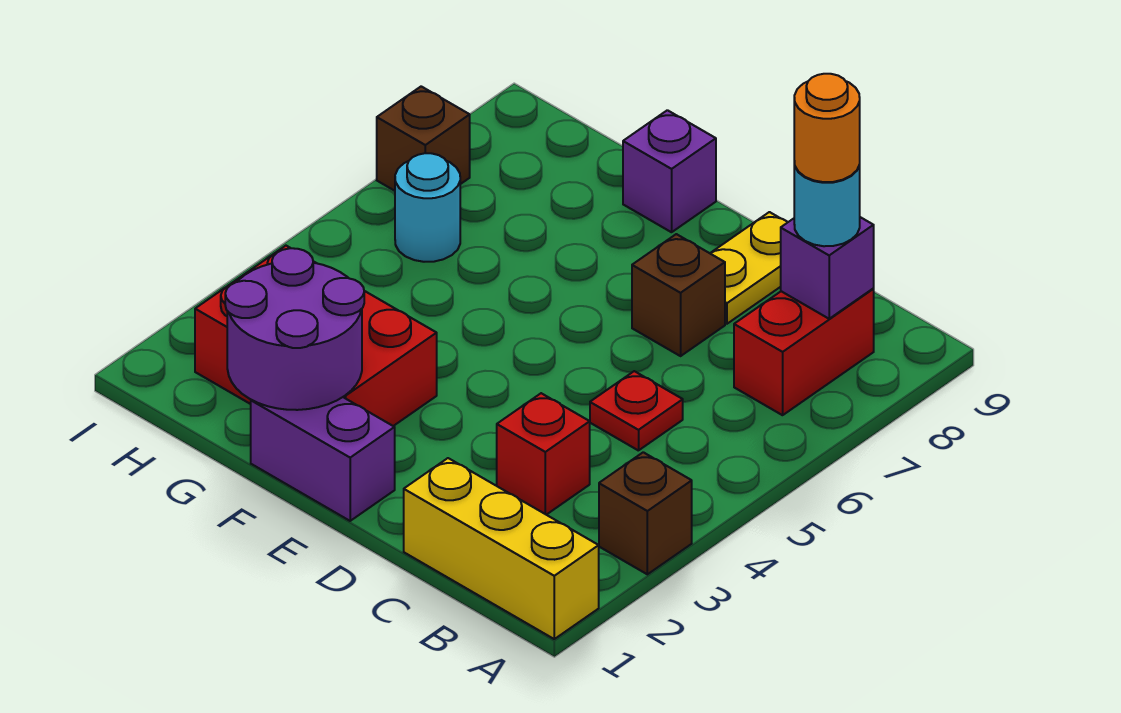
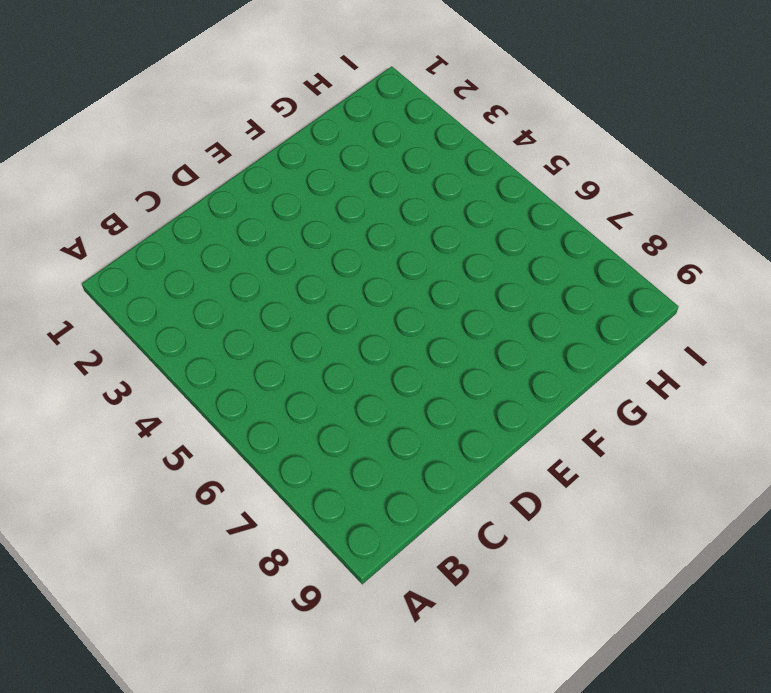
none -> yellow 1x3 brick [404,458,599,639]
none -> brown 1x1 brick [599,452,692,574]
none -> red 1x2 brick [734,289,874,415]

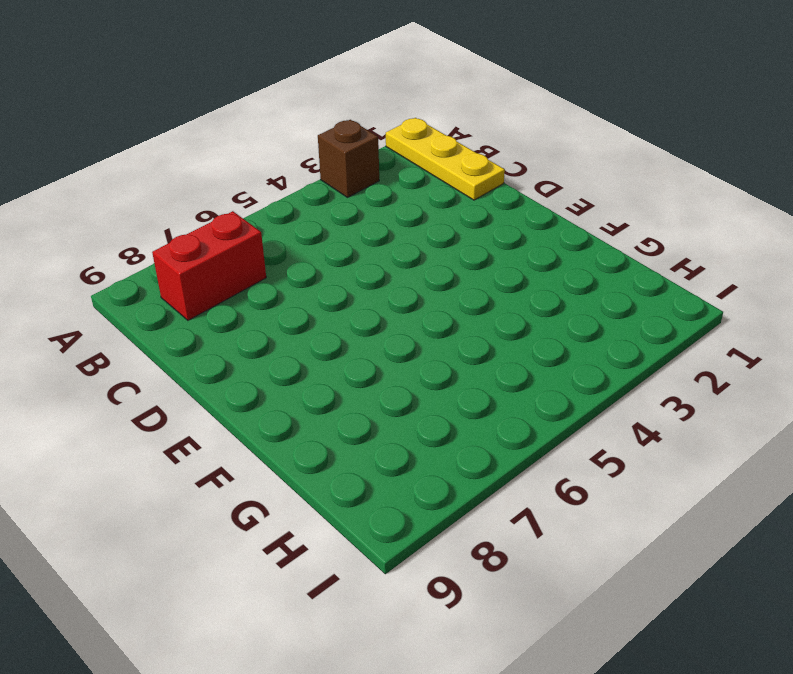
yellow 1x3 plate [386,118,505,200] -> yellow 1x3 brick [404,458,599,639]
none -> red 1x1 brick [497,393,590,515]
none -> red 1x1 plate [590,371,683,451]
none -> brown 1x1 brick [632,234,725,356]

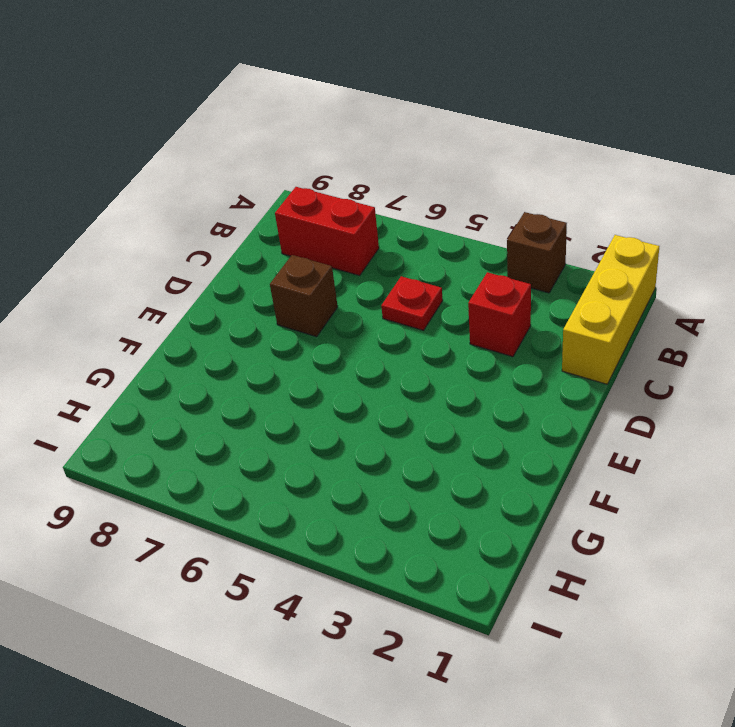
none -> yellow 1x2 plate [710,212,788,324]
none -> purple 1x2 brick [251,397,395,521]
none -> red 2x3 brick [195,246,437,426]

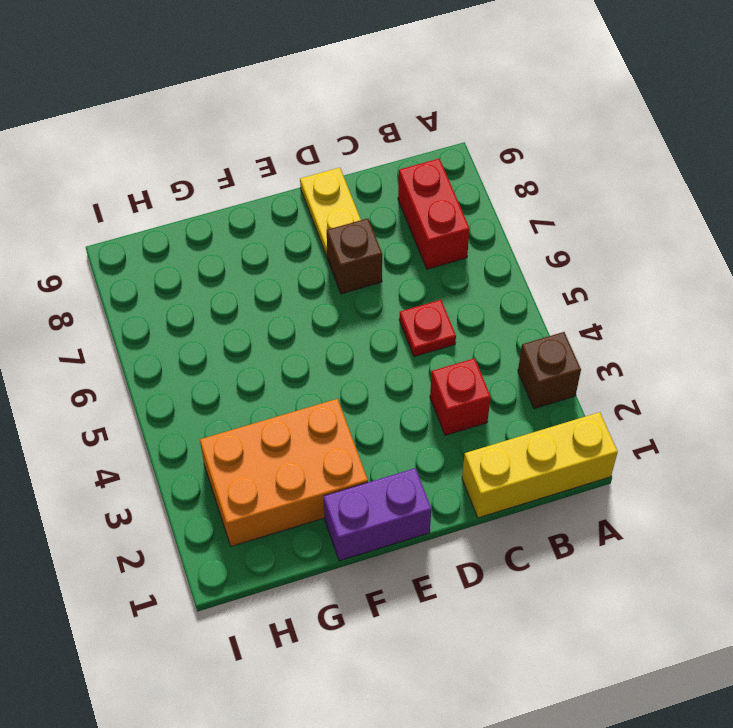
orange 2x3 brick [200,399,368,546] -> red 2x3 brick [195,246,437,426]
none -> purple 1x1 brick [623,110,716,232]
none -> cyan 1x1 round brick [395,153,460,262]
none -> brown 1x1 brick [377,86,470,191]

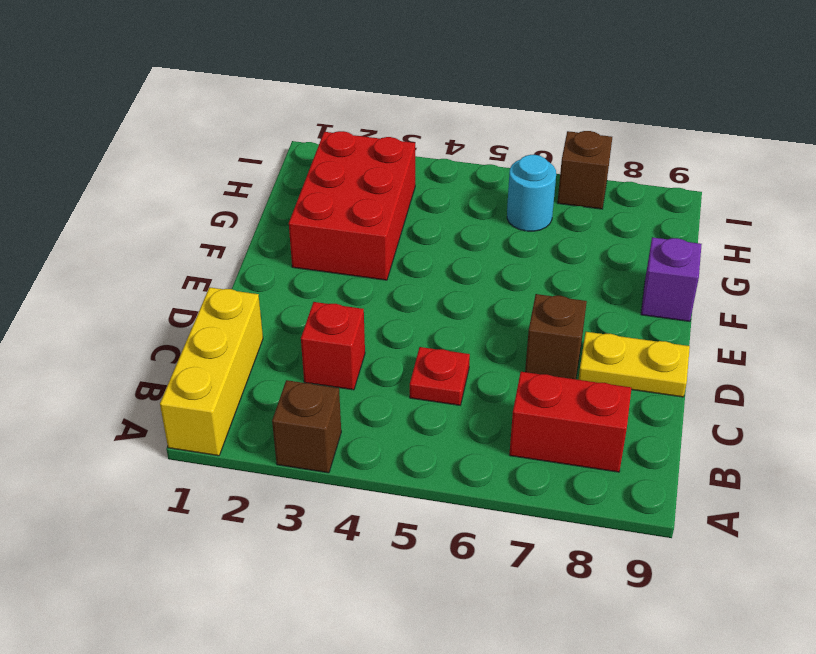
none -> purple 1x2 brick [251,397,395,521]
none -> purple 1x1 brick [781,217,874,319]
none -> purple 2x2 round brick [225,248,364,410]

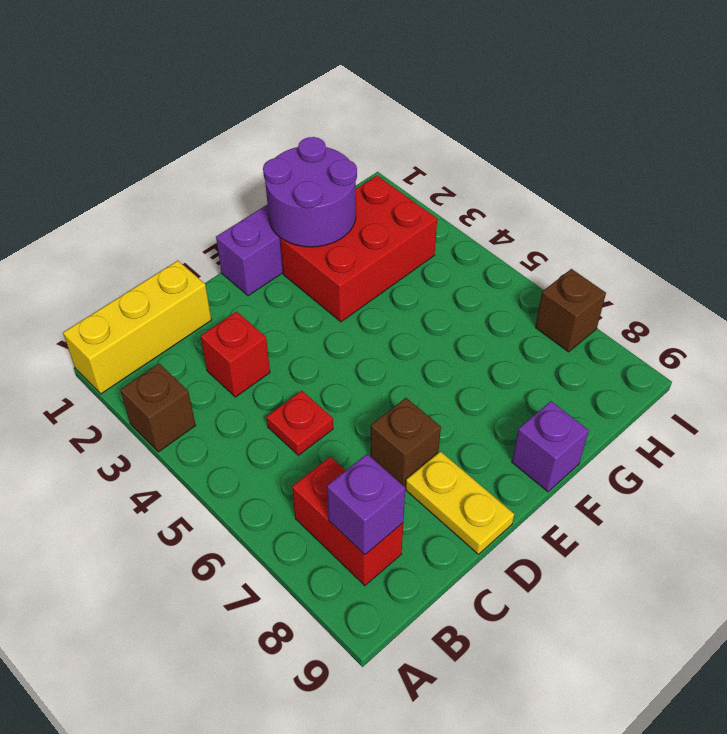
none -> cyan 1x1 round brick [395,153,460,262]
none -> cyan 1x1 round brick [794,162,860,246]
none -> orange 1x1 round brick [794,74,860,182]

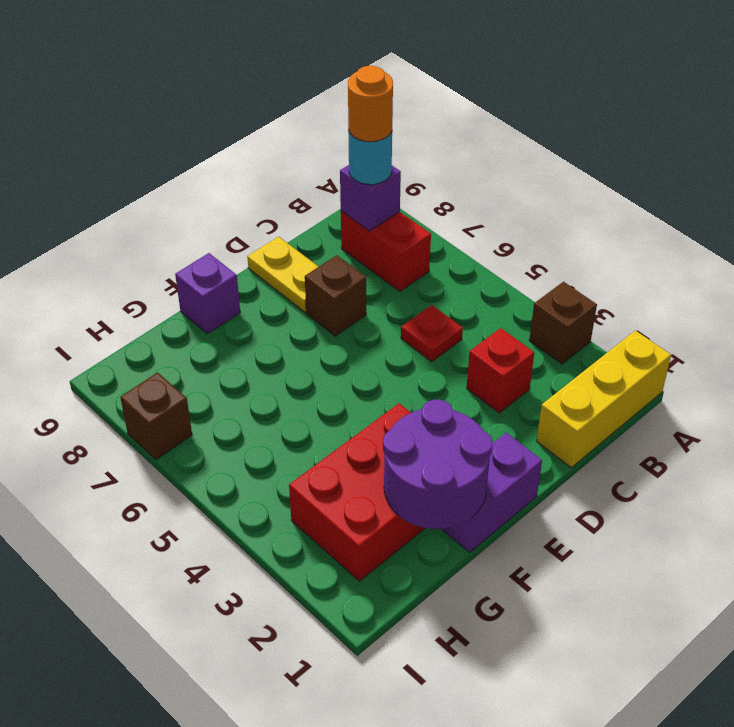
none -> cyan 1x1 round brick [395,153,460,262]

